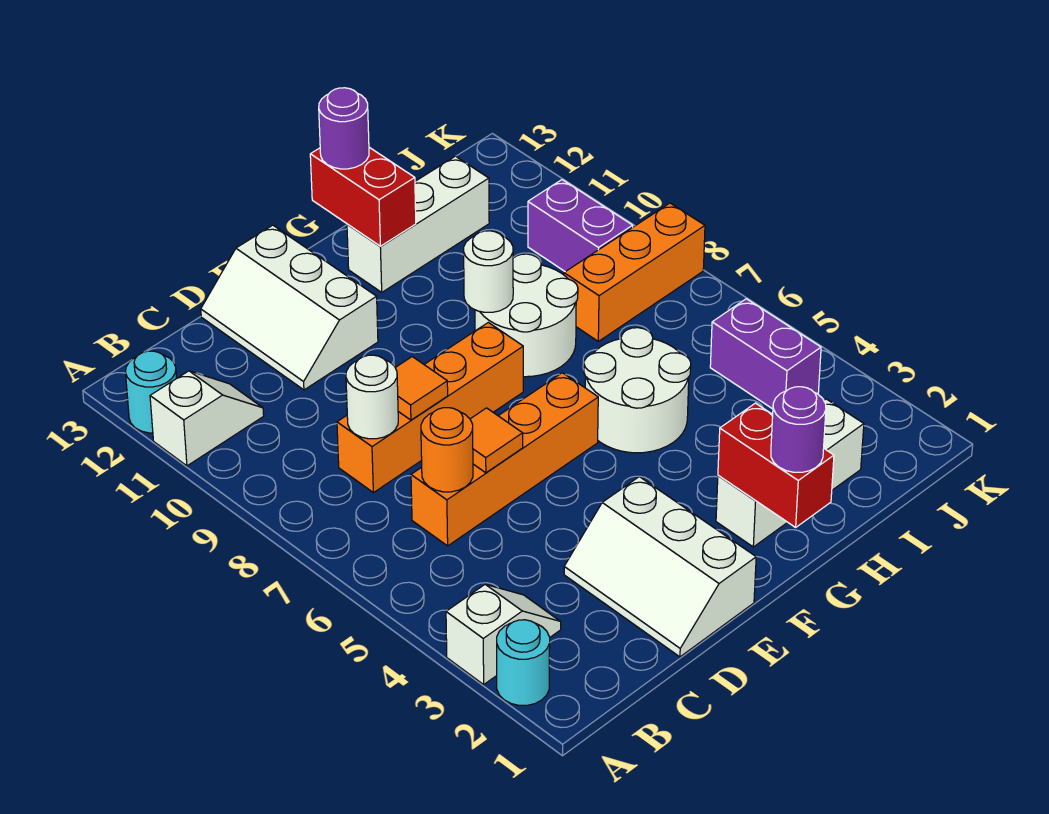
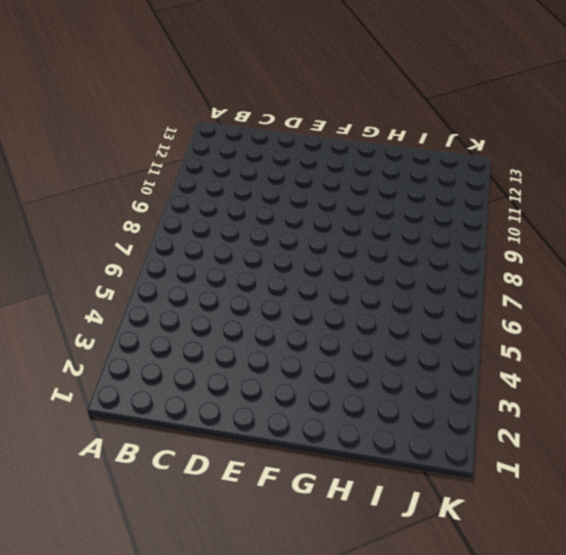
none -> cyan 1x1 round brick [497,620,550,705]
none -> white 1x2 slope [446,584,561,684]
none -> white 1x2 slope [150,371,264,466]

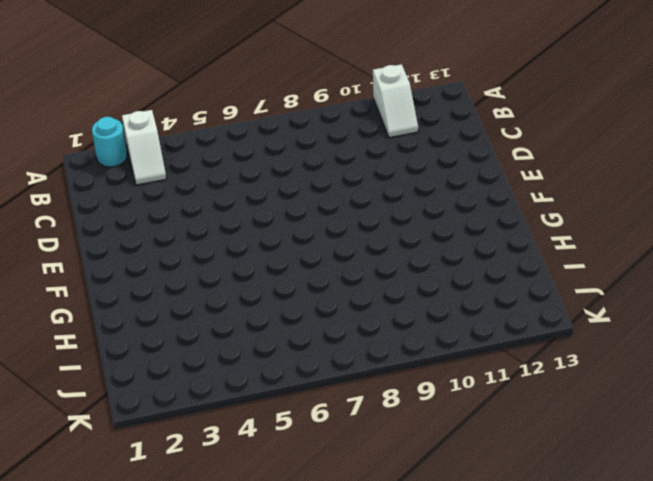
none -> cyan 1x1 round brick [126,351,177,433]
none -> orange 1x4 brick [411,373,598,546]
none -> orange 1x4 brick [337,323,523,493]

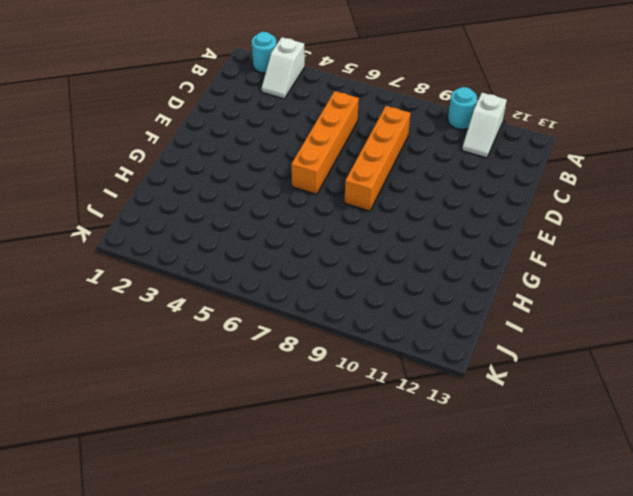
cyan 1x1 round brick [448,87,477,129] -> cyan 1x1 round brick moved to [126,351,177,433]
none -> white 2x3 slope [564,477,756,657]
none -> white 2x3 slope [201,225,378,390]
none -> white 1x3 brick [716,399,864,547]

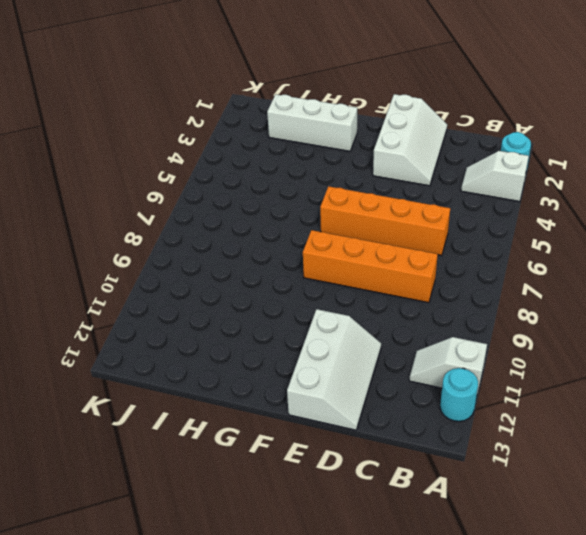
none -> white 2x2 round brick [584,328,691,453]
none -> white 2x2 round brick [475,254,578,377]
none -> white 1x3 brick [347,156,489,292]

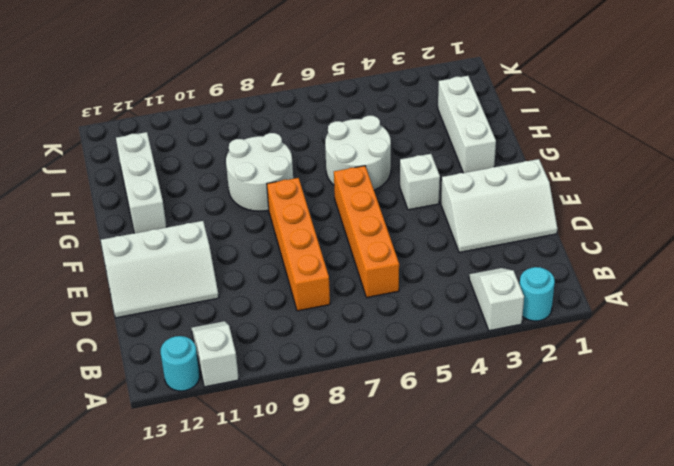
white 1x1 brick [400,154,440,210] -> none
none -> orange 1x3 brick [564,203,705,341]
none -> purple 1x2 brick [710,299,821,409]
none -> purple 1x2 brick [528,180,633,272]

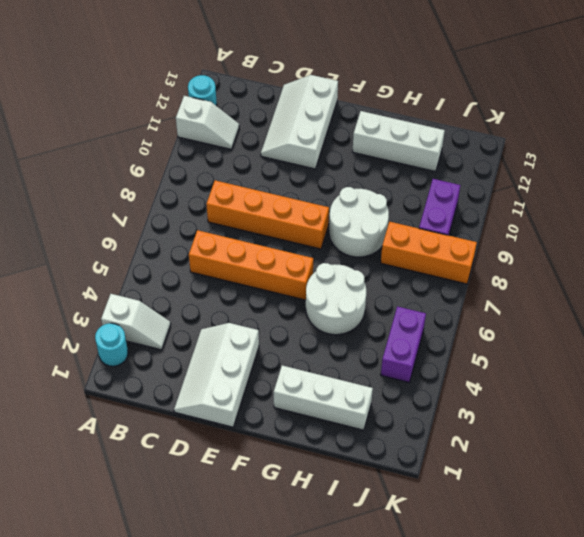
none -> orange 1x1 round brick [421,408,473,492]
none -> white 1x1 round brick [346,355,398,439]
none -> orange 1x1 tile [470,408,523,473]

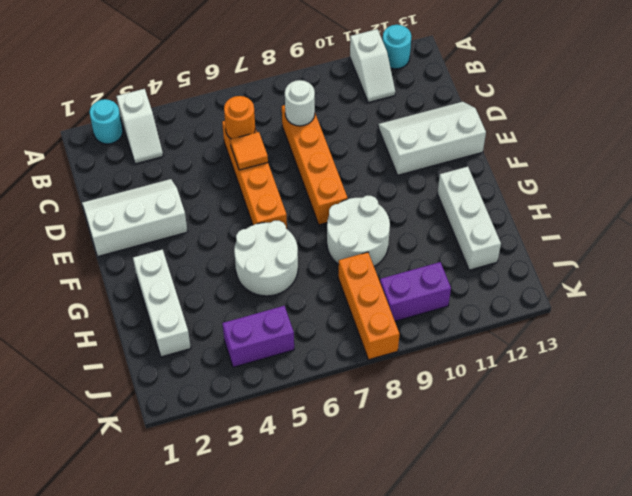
none -> orange 1x1 tile [395,357,448,420]
none -> red 1x2 brick [718,403,834,527]
none -> white 1x1 round brick [464,231,513,312]

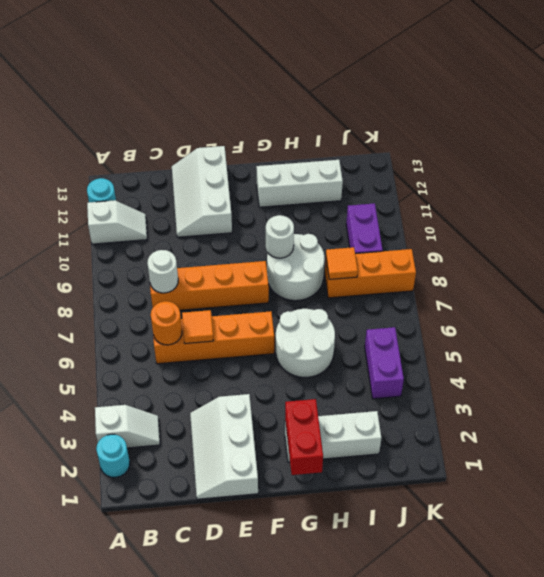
orange 1x1 tile [326,247,358,279] -> orange 1x1 tile moved to [395,357,448,420]
none -> red 1x2 brick [310,147,416,246]
none -> purple 1x1 round brick [771,387,826,472]
none -> purple 1x1 round brick [319,88,369,169]

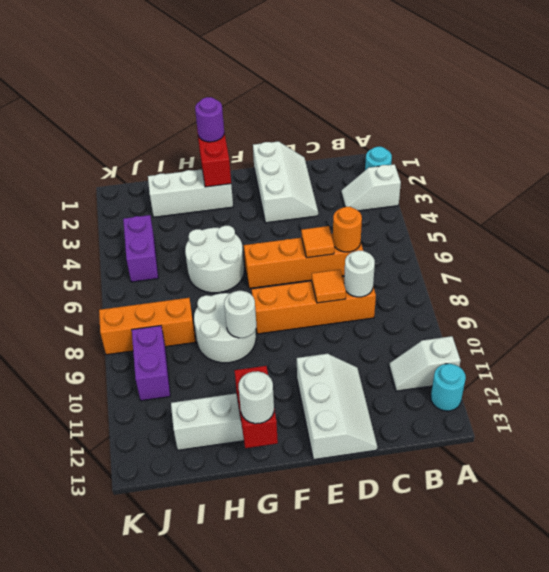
white 1x1 round brick [239,371,274,424] -> purple 1x1 round brick [319,88,369,169]

